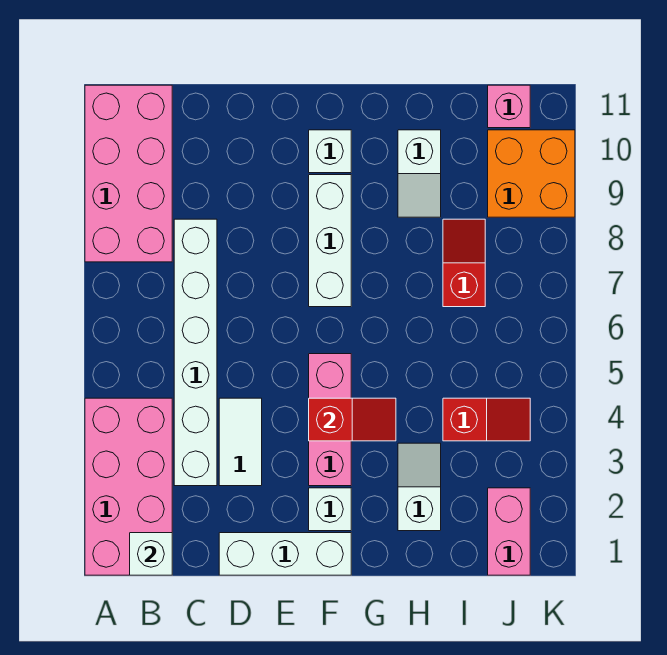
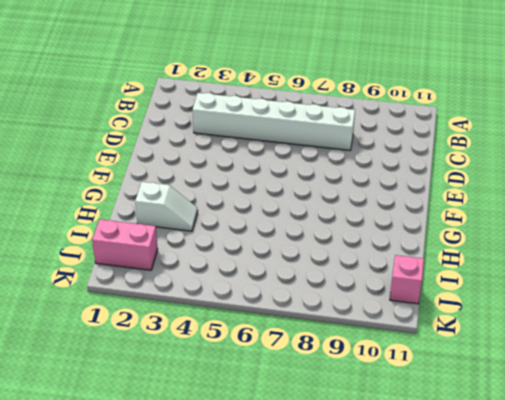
none -> pink 2x4 brick [85,398,172,575]
none -> pink 2x4 brick [85,85,172,262]
none -> white 1x3 brick [219,533,351,575]

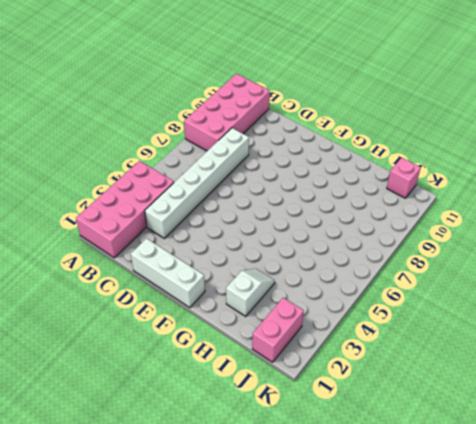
none -> white 1x2 tile [219,398,262,486]
none -> white 1x1 brick [309,488,351,531]
none -> pink 1x3 brick [309,354,351,486]

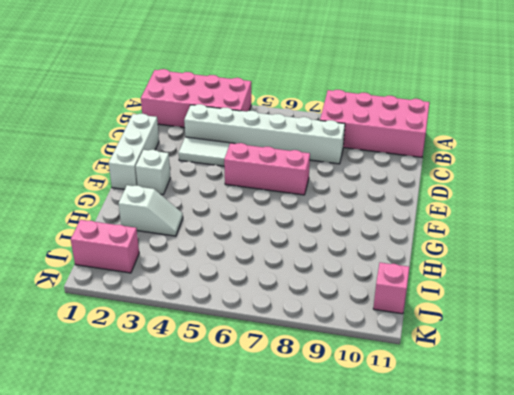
pink 1x3 brick [224,143,310,195] -> pink 1x3 brick moved to [309,354,351,486]
none -> white 1x3 brick [309,175,351,307]
none -> white 1x1 brick [309,130,351,173]
none -> white 1x2 slope [398,130,441,217]

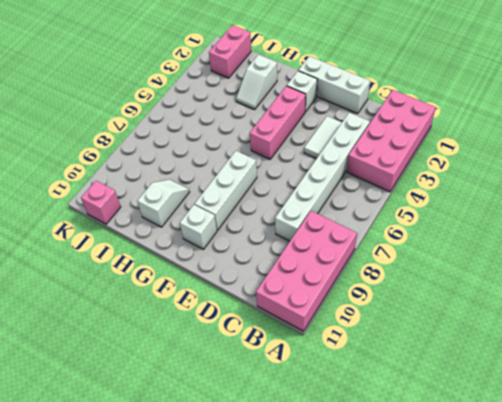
none -> red 1x2 slope [443,398,530,441]
none -> red 1x2 slope [443,219,485,307]
none -> orange 2x2 brick [488,130,575,217]

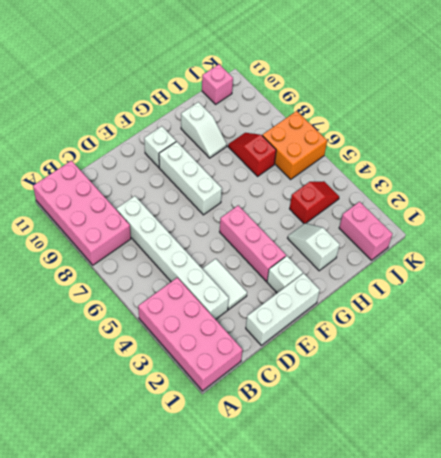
orange 2x2 brick [262,111,327,179] -> orange 2x2 brick moved to [488,130,575,217]
none -> white 1x1 brick [130,533,172,575]
none -> red 1x2 slope [309,398,396,441]

